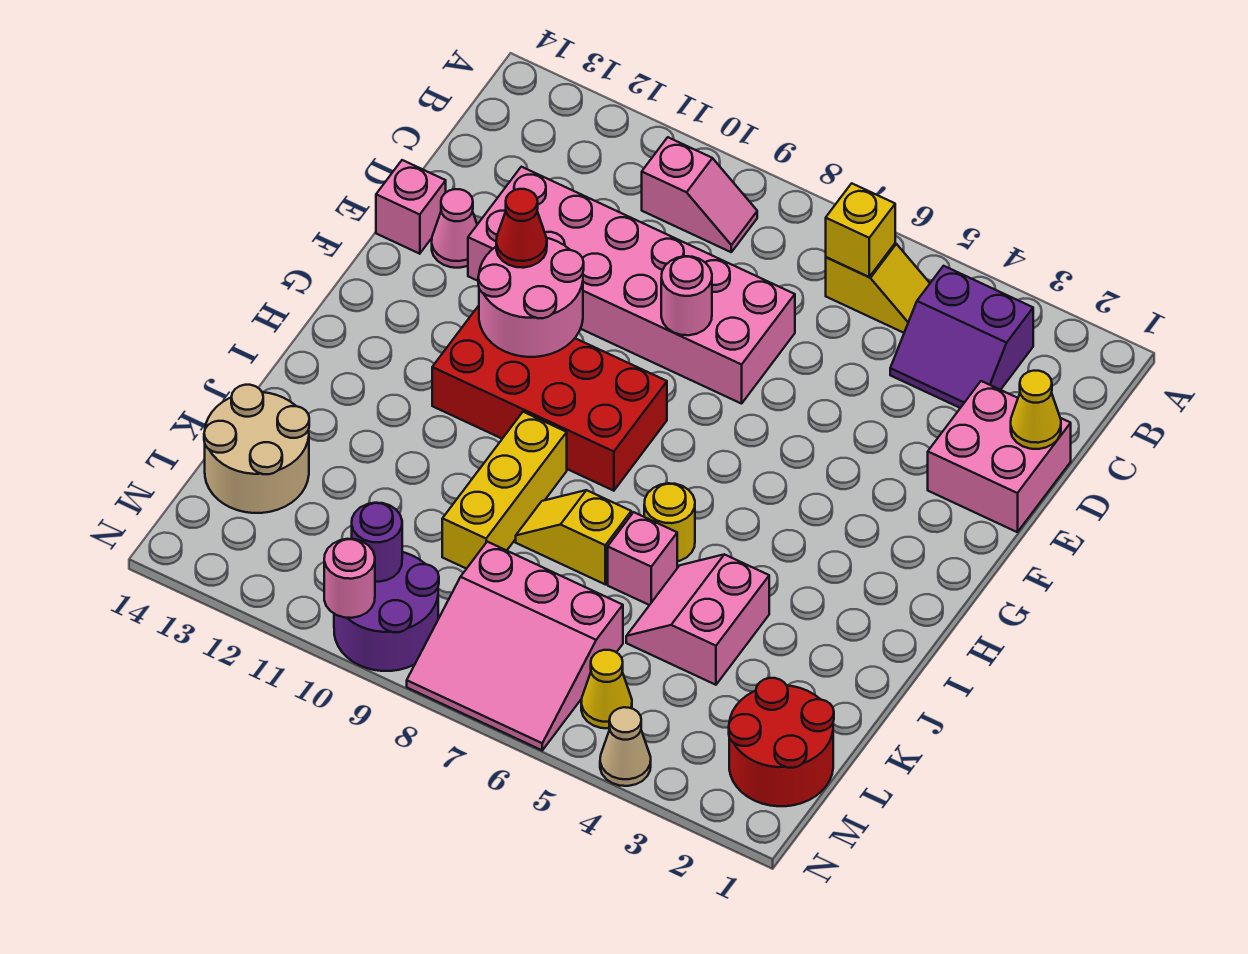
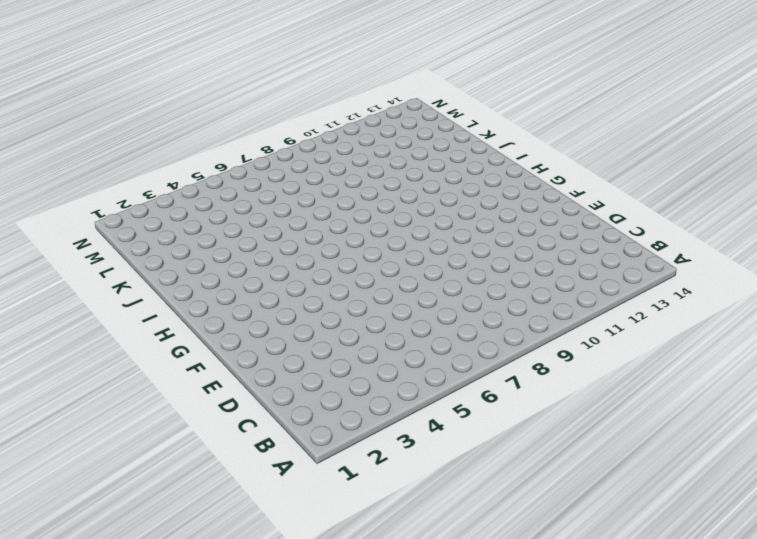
none -> purple 2x2 slope [890,266,1033,408]
none -> yellow 1x2 slope [826,243,930,333]
none -> pink 1x2 slope [642,137,757,252]

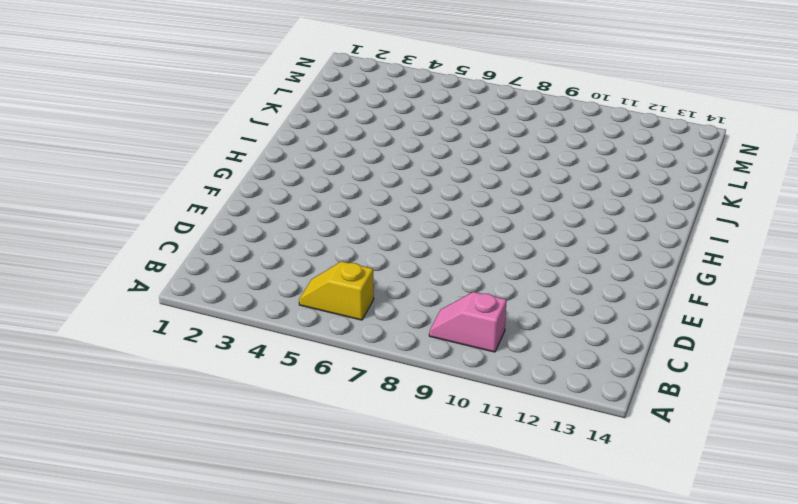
none -> purple 2x2 slope [890,266,1033,408]
none -> pink 2x2 brick [928,381,1071,532]
none -> pink 2x6 brick [468,167,795,404]

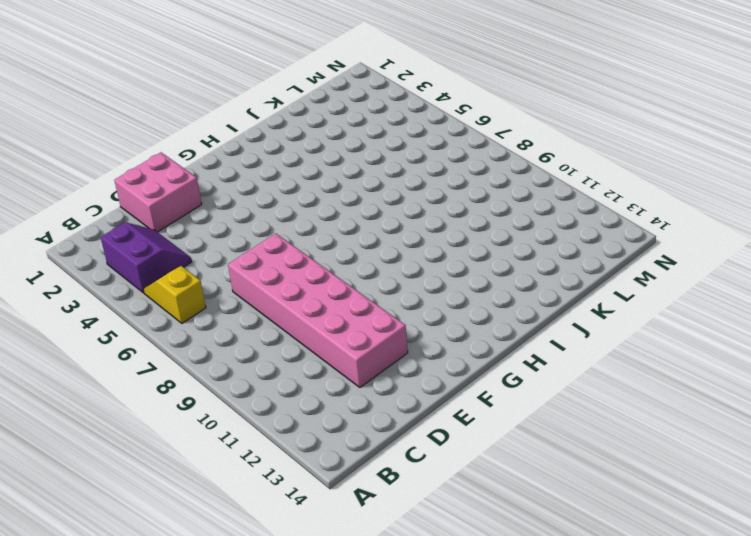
none -> pink 1x2 slope [642,137,757,252]
none -> pink 1x1 cone [432,189,477,268]
none -> pink 1x1 brick [376,160,446,254]

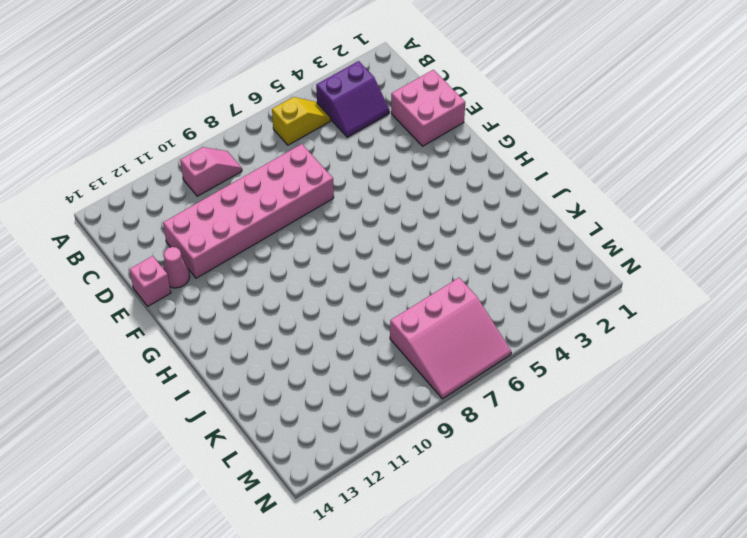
none -> red 2x4 brick [432,306,667,491]
none -> yellow 1x1 round brick [644,483,695,561]
none -> yellow 1x3 brick [442,412,567,569]

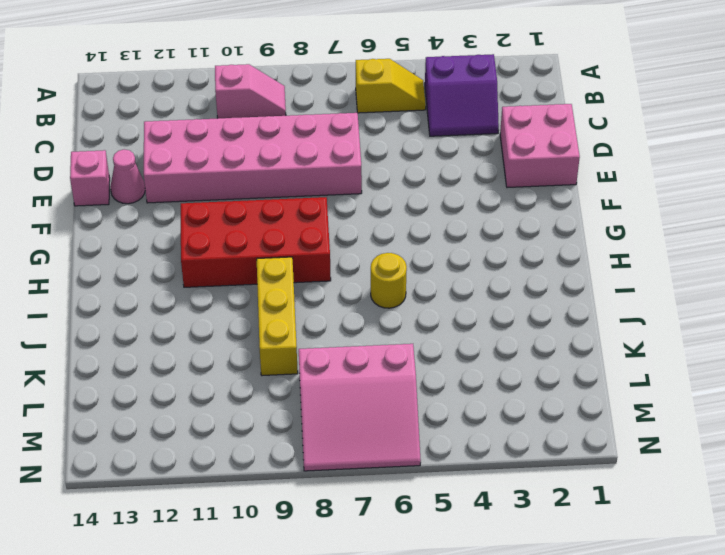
none -> pink 2x2 slope [626,554,769,685]
none -> pink 1x1 brick [608,512,677,605]
none -> yellow 1x2 slope [516,490,631,584]

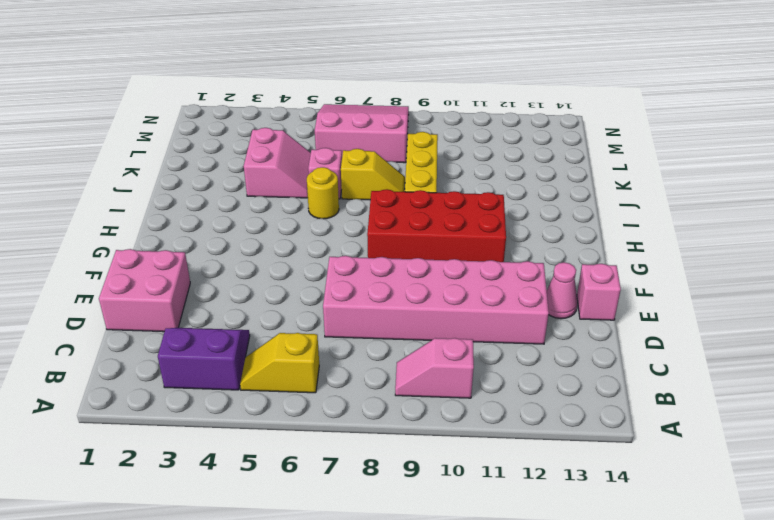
none -> tan 2x2 round brick [204,385,309,513]
none -> red 2x2 round brick [729,678,834,806]
none -> yellow 1x1 cone [581,650,632,728]

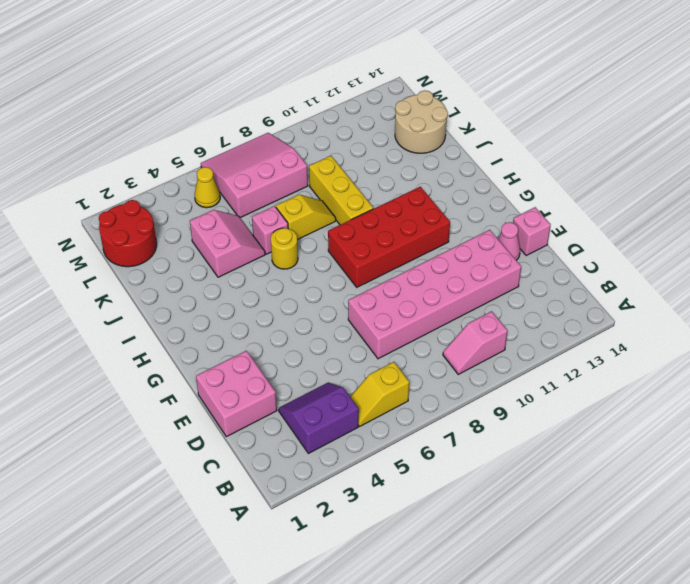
none -> purple 2x2 round brick [334,552,439,671]
none -> tan 1x1 cone [600,707,651,786]
none -> yellow 1x1 brick [826,183,895,277]

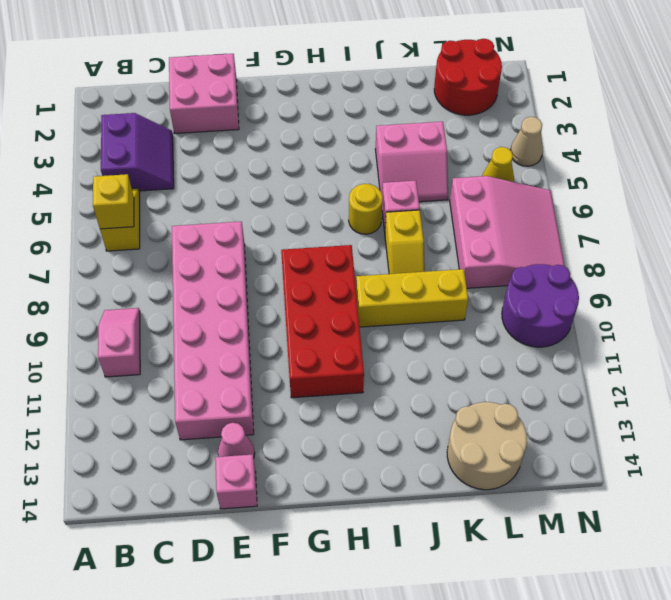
none -> yellow 1x1 cone [1011,371,1061,449]
none -> pink 1x1 round brick [661,256,712,335]
none -> pink 2x2 round brick [478,238,584,357]

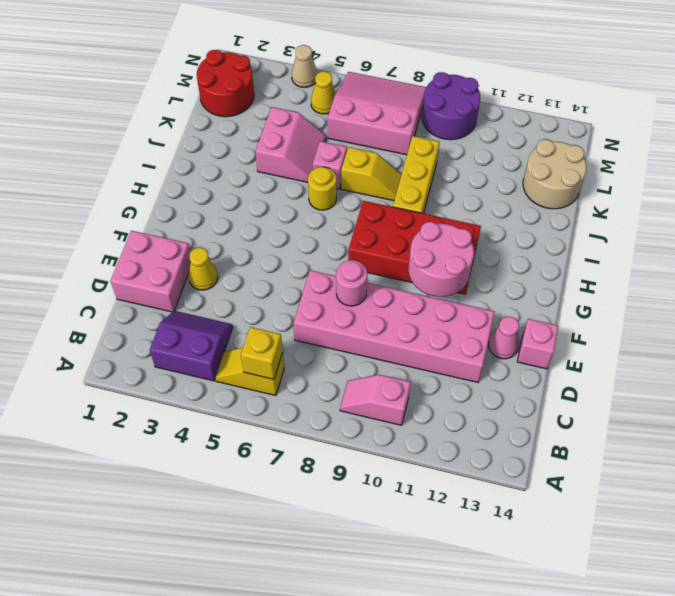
yellow 1x1 cone [188,248,218,290] -> yellow 1x1 cone moved to [1011,371,1061,449]
none -> purple 1x1 round brick [352,503,402,582]
none -> pink 1x1 round brick [324,539,375,618]
none -> red 1x1 cone [496,189,547,268]

